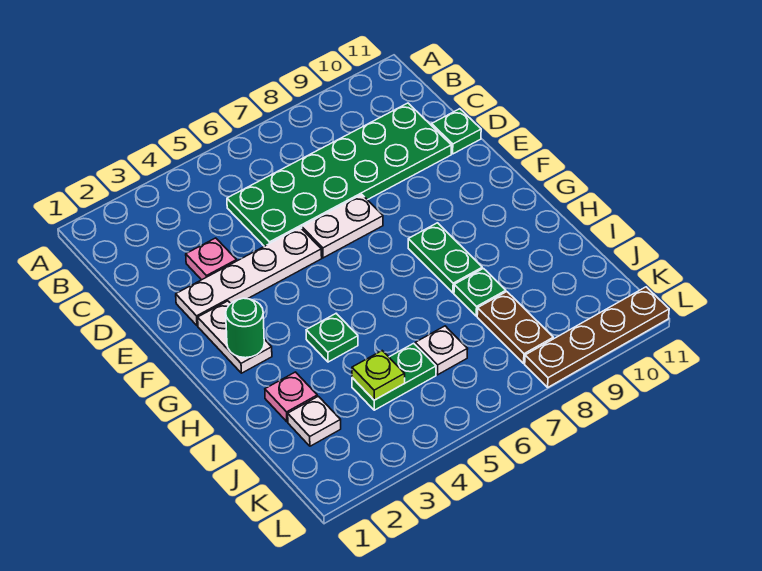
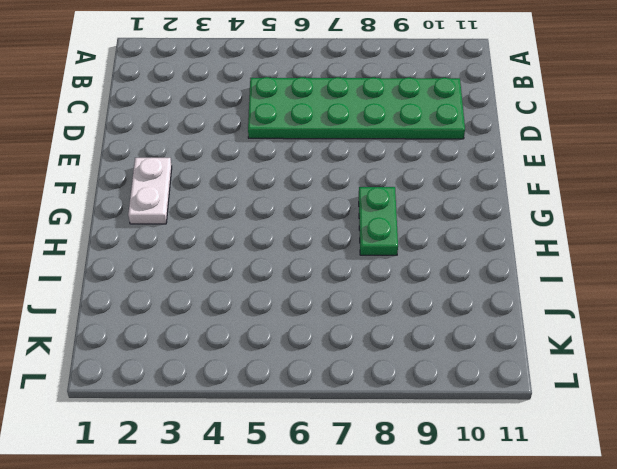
none -> pink 1x1 plate [186,238,237,280]
none -> green 1x1 plate [432,109,481,154]
none -> white 1x4 plate [176,228,322,326]

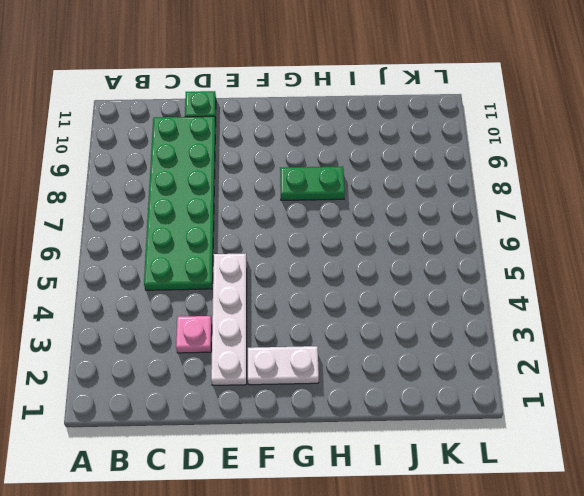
none -> white 1x2 plate [302,195,383,258]
none -> green 1x1 plate [306,314,358,362]
none -> pink 1x1 plate [265,372,317,422]

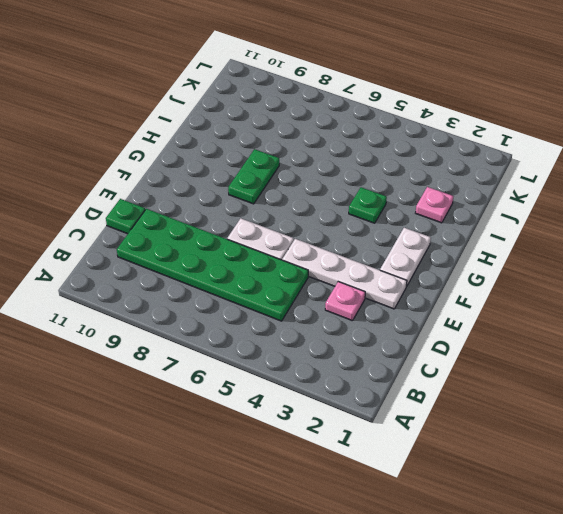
none -> green 1x1 plate [454,269,506,316]
none -> white 1x1 plate [288,396,341,446]
none -> green 1x2 plate [352,343,436,410]

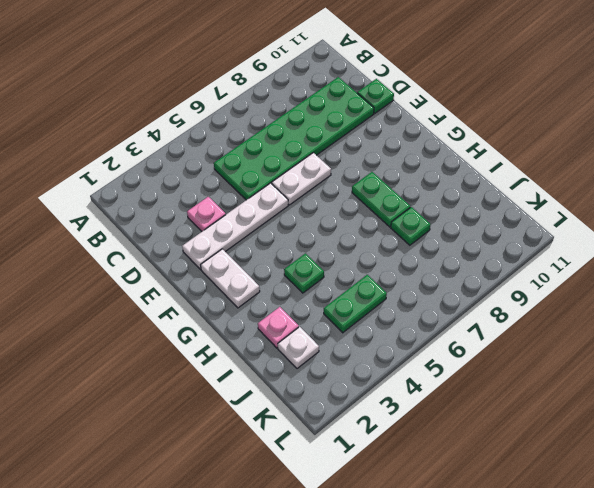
none -> white 1x1 plate [415,326,467,375]
none -> brown 1x2 plate [477,292,553,363]
none -> brown 1x4 plate [525,287,669,387]

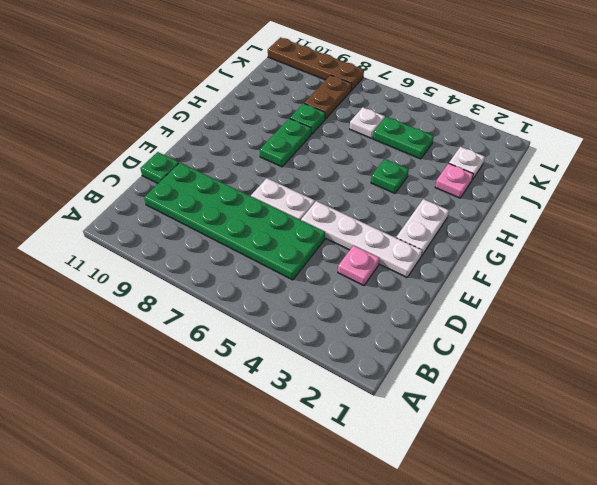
none -> green 1x1 round brick [226,298,264,358]
none -> lime 1x1 plate [352,351,405,400]

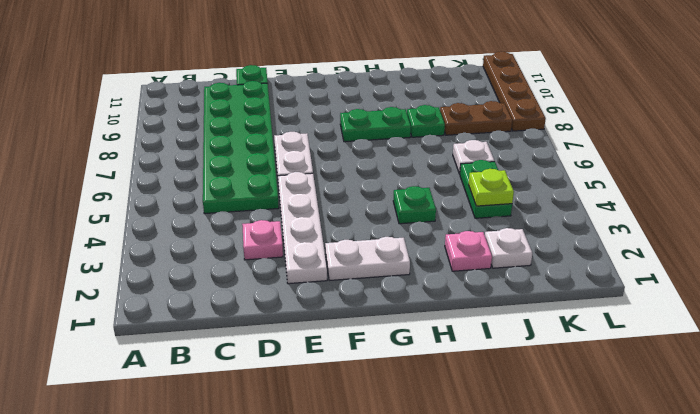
none -> green 1x1 round brick [226,298,264,358]

